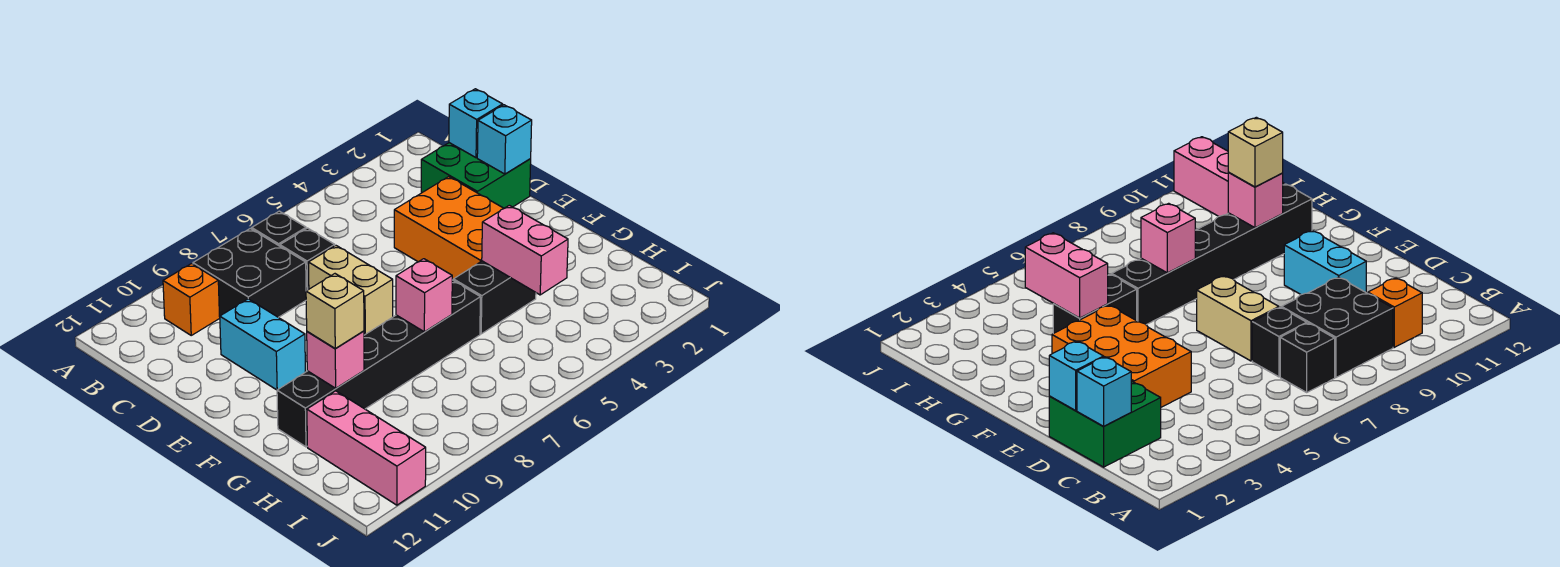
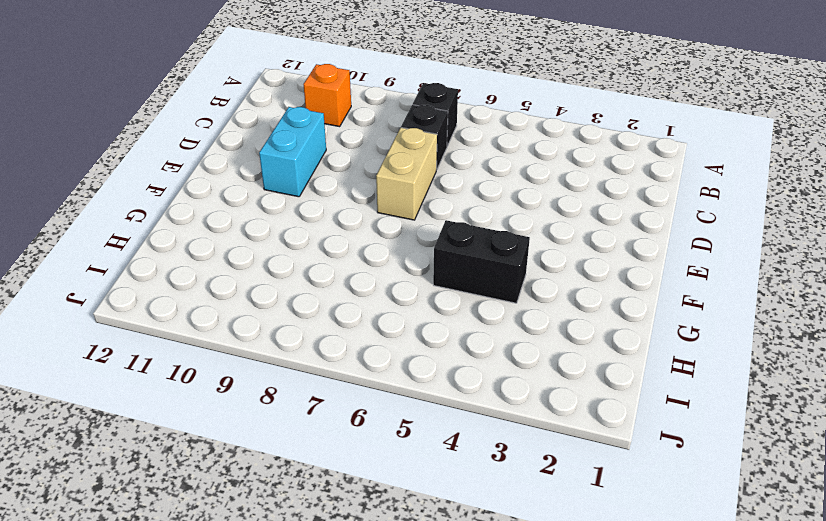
none -> black 2x2 brick [193,229,306,317]
none -> green 2x2 brick [421,143,531,208]
none -> orange 2x3 brick [394,177,504,280]

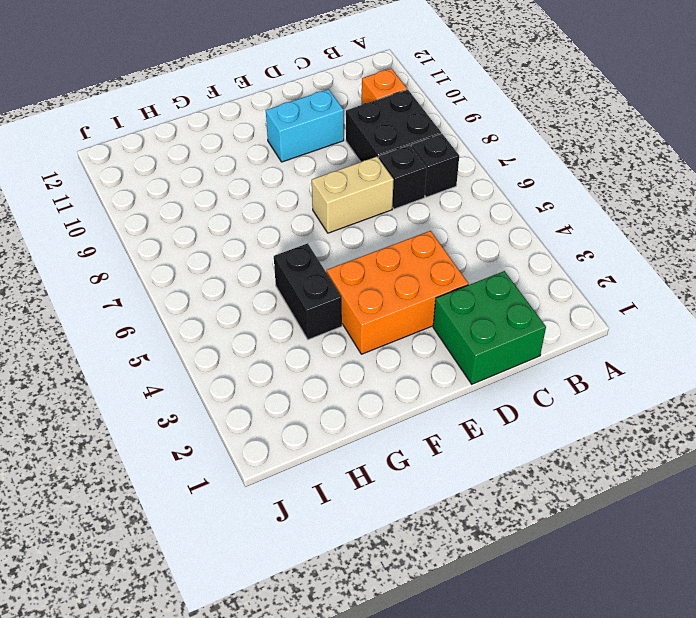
none -> black 1x6 brick [277,280,480,447]
none -> pink 1x3 brick [307,391,426,505]
none -> cyan 1x1 brick [449,89,503,158]

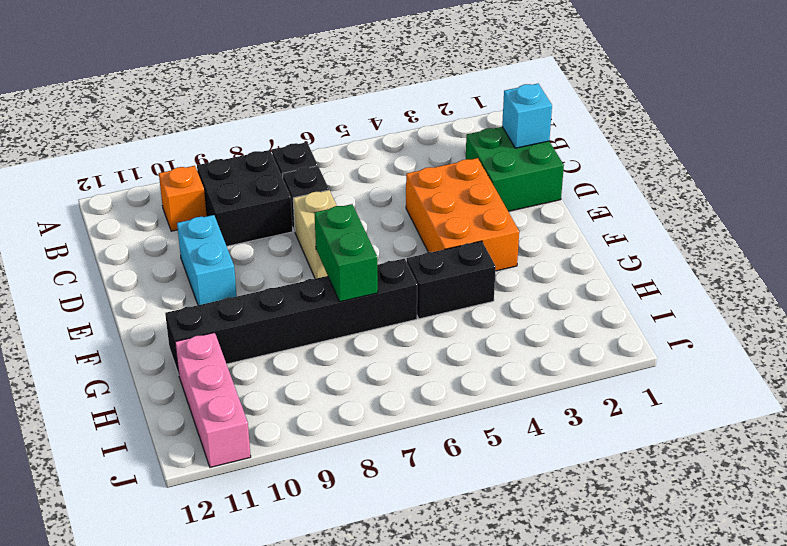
green 1x2 brick [315,204,378,302] -> pink 1x1 brick [396,259,452,332]
none -> cyan 1x1 brick [477,105,532,174]
none -> pink 1x2 brick [482,205,568,295]
none -> pink 1x1 brick [307,331,364,388]

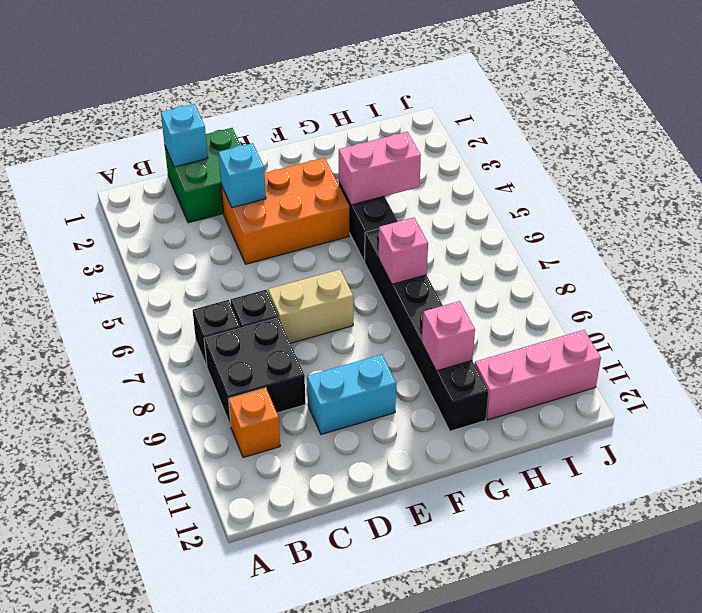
cyan 1x1 brick [218,143,266,208] -> cyan 1x1 brick moved to [477,105,532,174]
none -> tan 1x1 brick [306,274,364,349]

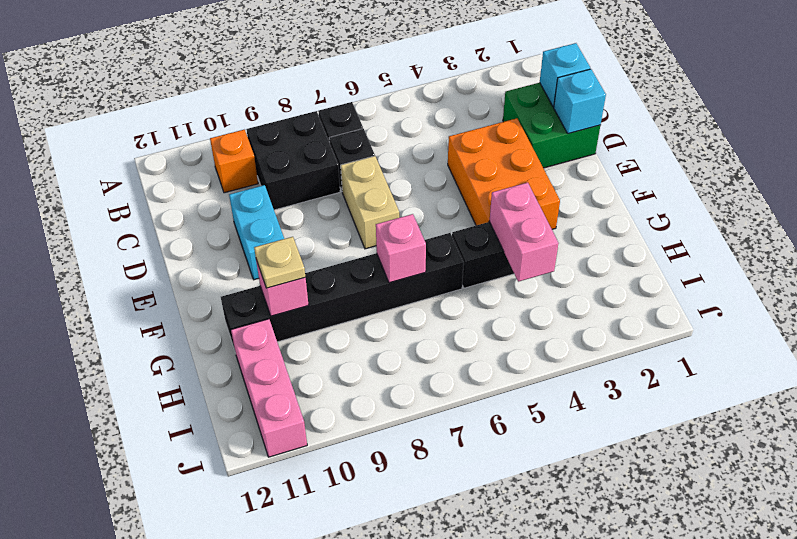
tan 1x1 plate [254,237,305,288] -> tan 1x1 brick [306,274,364,349]

